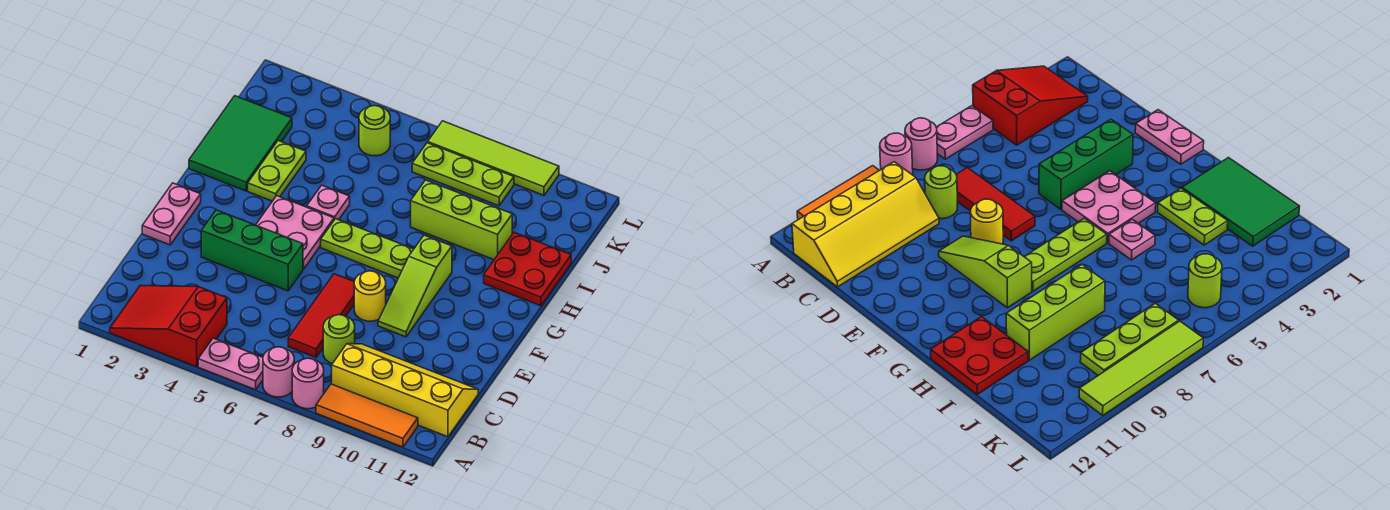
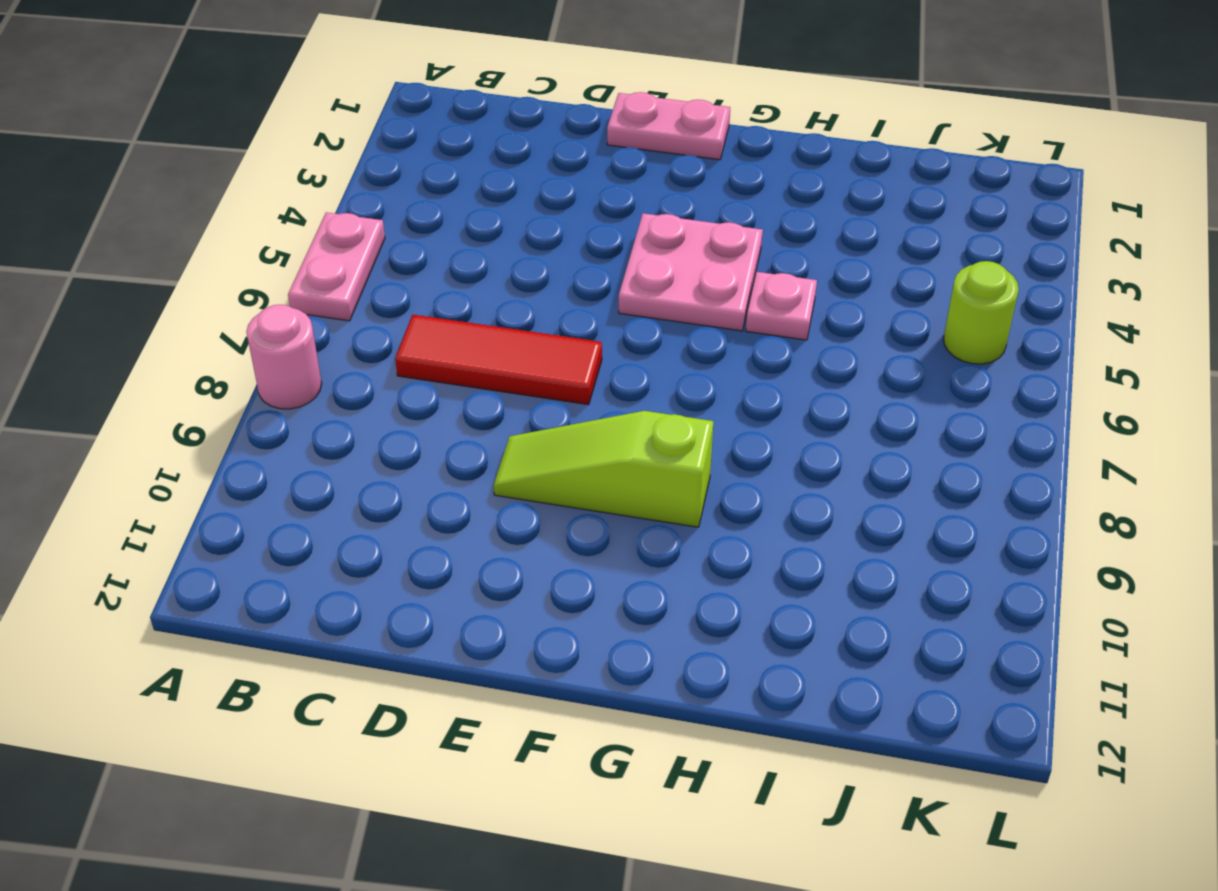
none -> red 2x3 slope [110,285,227,367]
none -> pink 1x1 round brick [263,347,294,397]
none -> orange 1x3 tile [316,384,418,447]

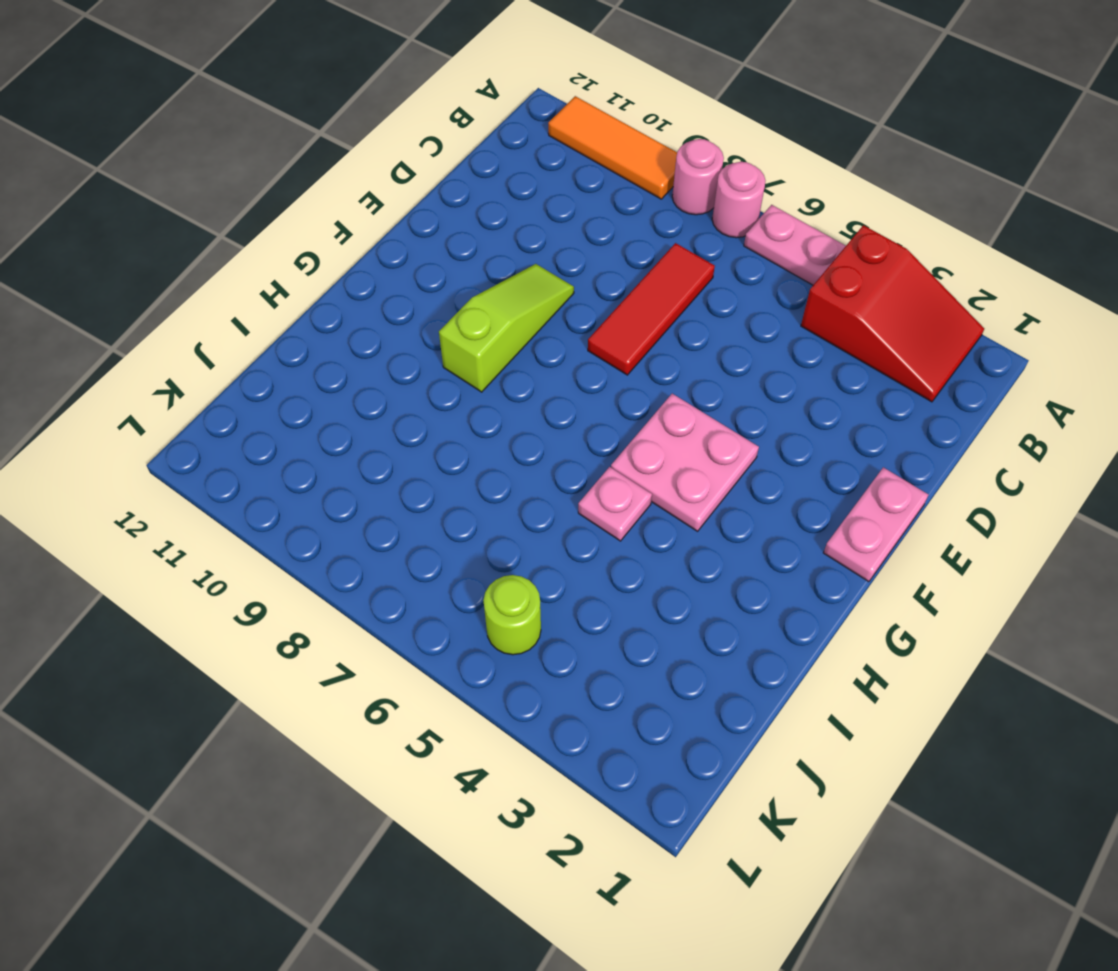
none -> yellow 2x4 slope [332,344,478,437]
none -> lime 1x1 round brick [323,315,355,364]
none -> green 1x3 brick [201,210,303,291]

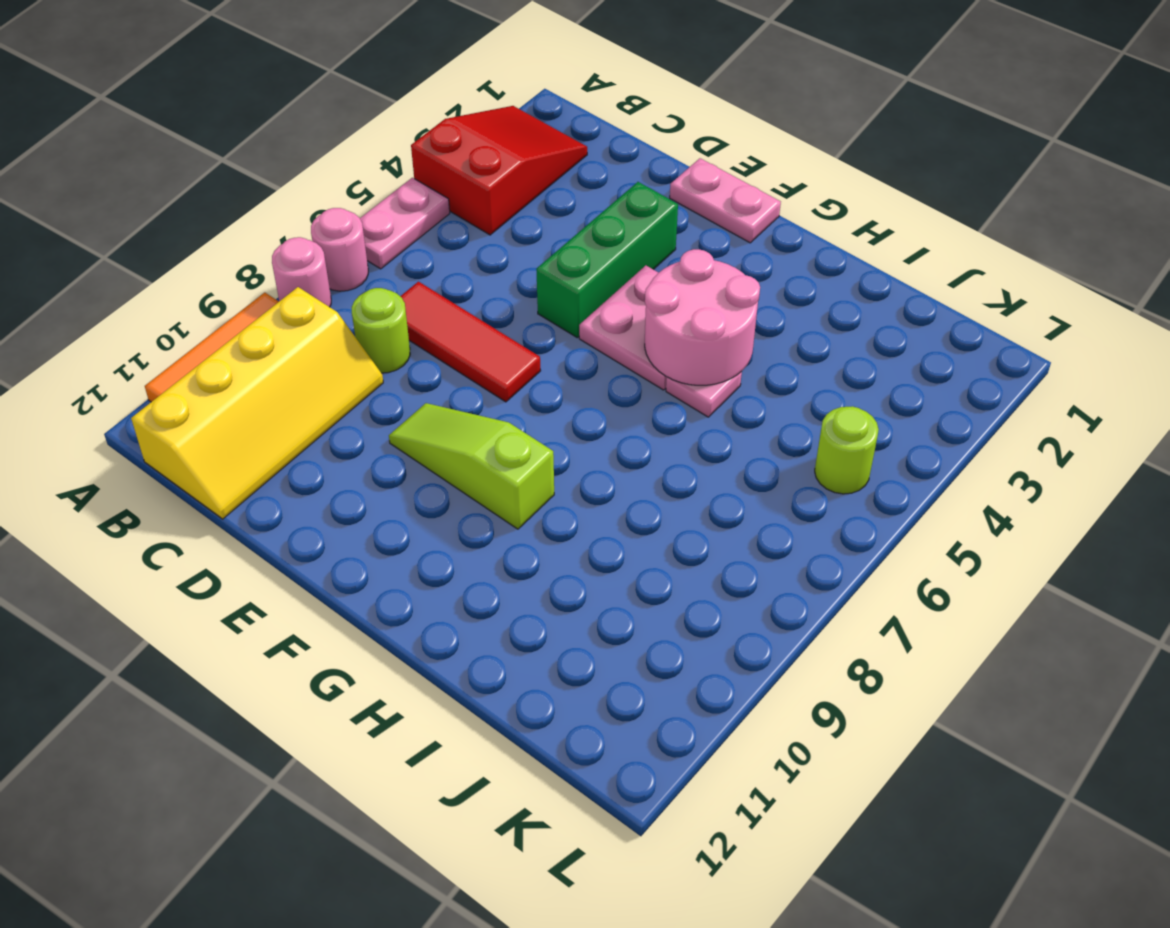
pink 2x2 round brick [645,249,760,385] -> none
none -> yellow 1x1 round brick [354,271,386,321]
none -> lime 1x3 plate [321,219,414,278]
none -> green 2x3 tile [189,96,292,191]

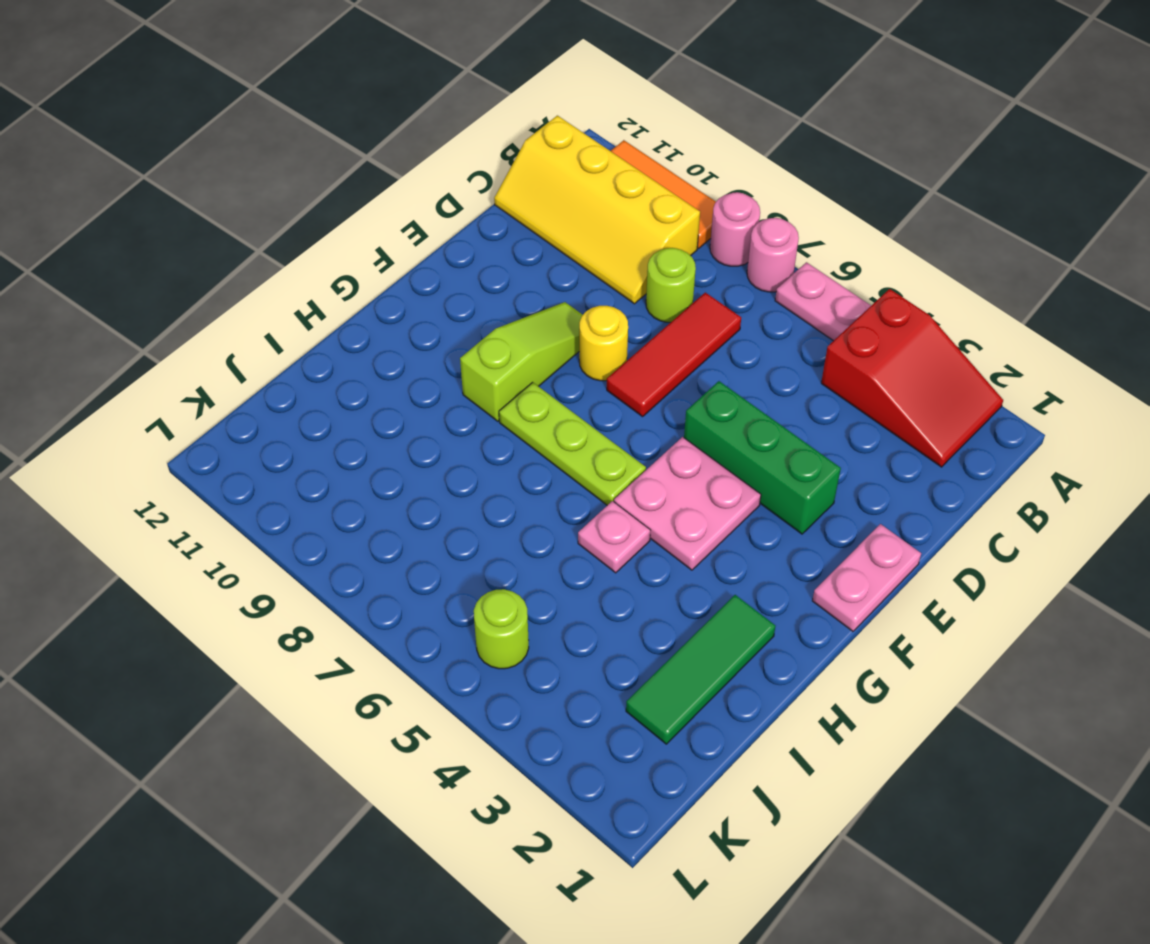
green 1x3 tile [626,595,775,744] -> green 2x3 tile [189,96,292,191]
none -> lime 1x2 plate [248,141,306,201]
none -> red 2x2 plate [484,233,571,306]
none -> lime 1x3 brick [411,180,512,260]

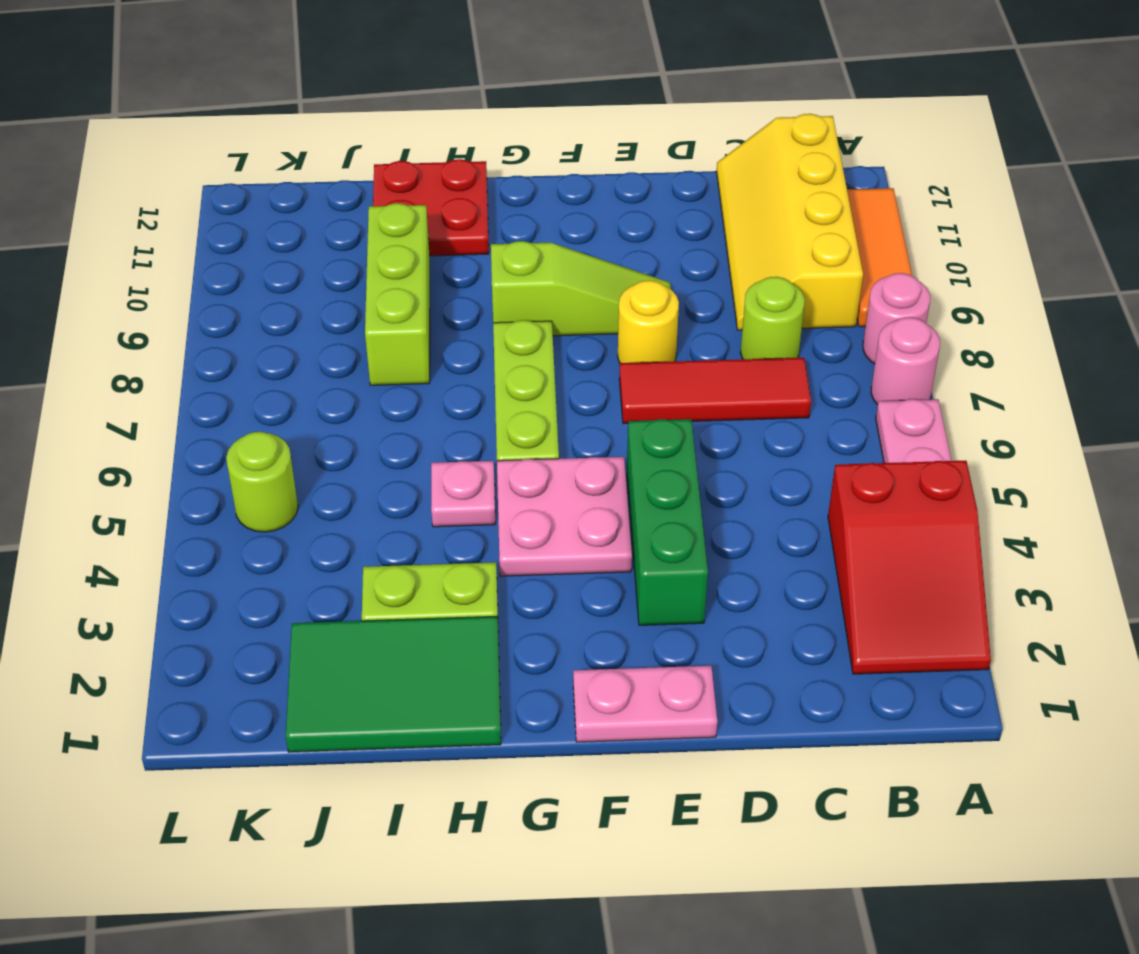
none -> lime 1x3 plate [412,143,514,206]
none -> lime 1x4 tile [428,121,559,195]

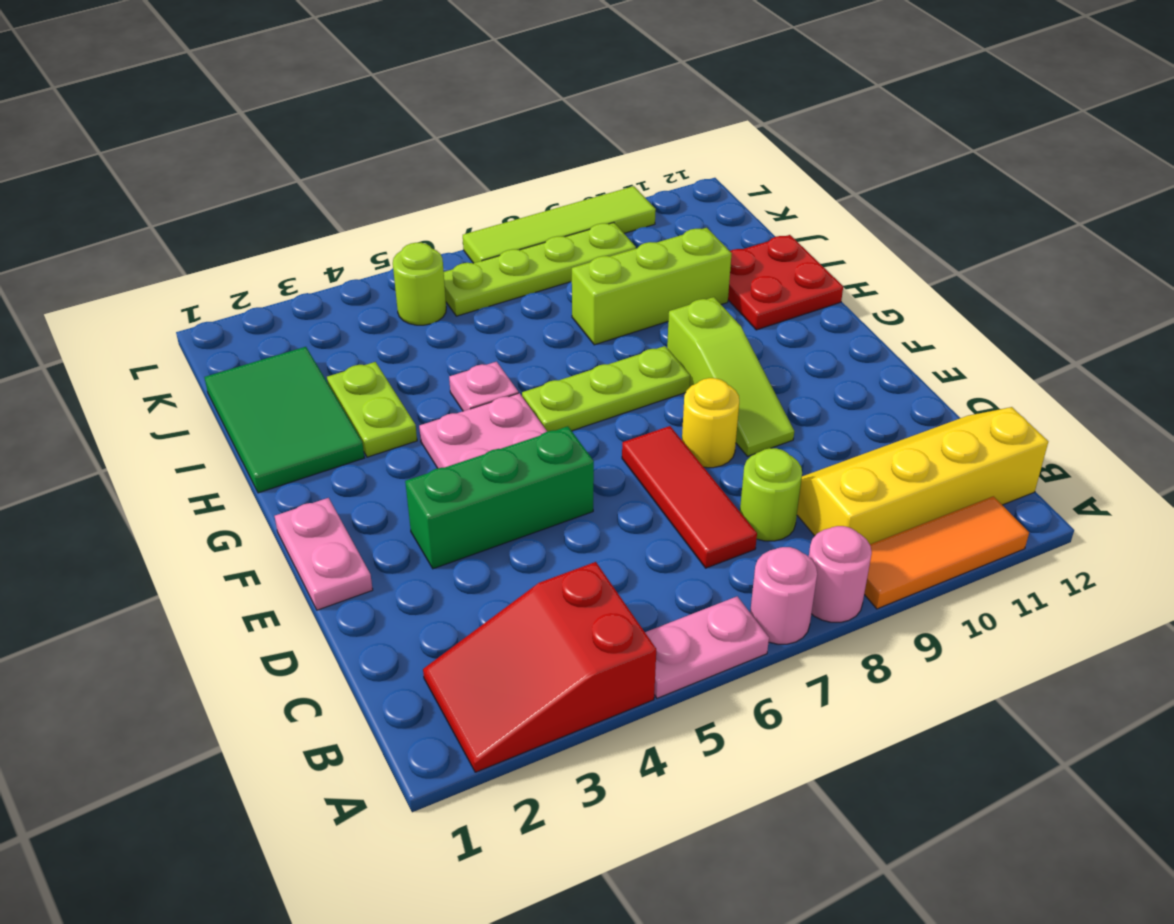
lime 1x4 plate [444,223,636,316] -> lime 1x3 plate [412,143,514,206]

